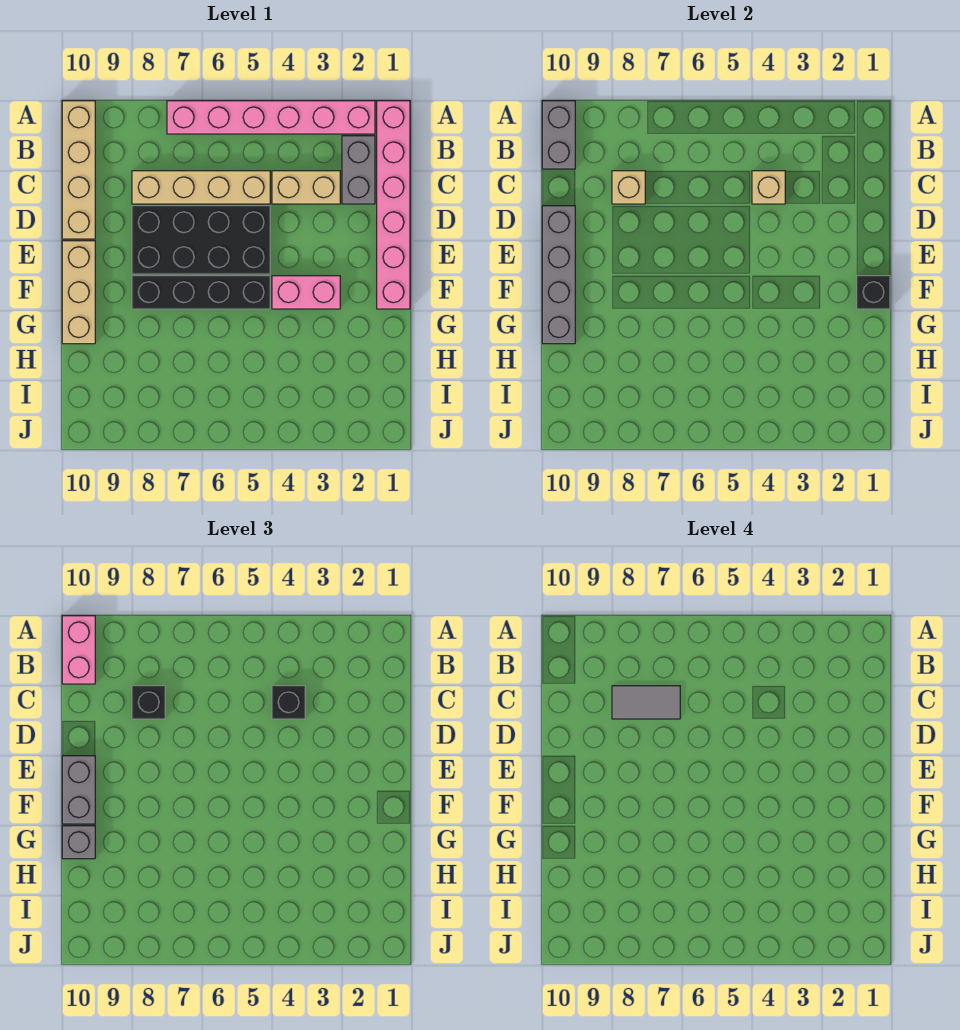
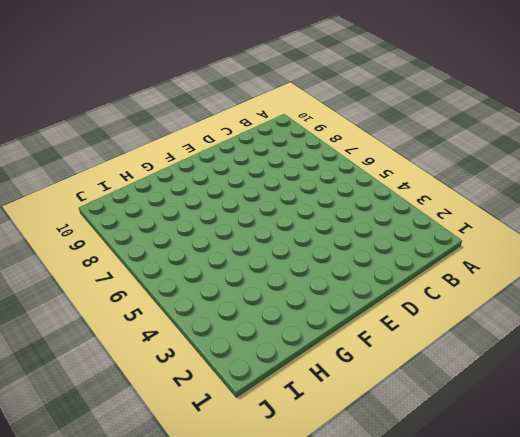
none -> pink 1x6 brick [377,101,410,309]
none -> pink 1x6 brick [167,101,375,134]
none -> tan 1x4 brick [62,101,95,239]

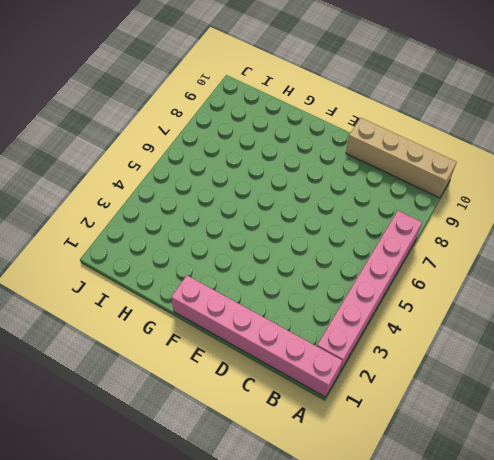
none -> grey 1x2 brick [342,136,375,204]
none -> tan 1x2 brick [272,171,340,204]
none -> tan 1x4 brick [132,171,270,204]

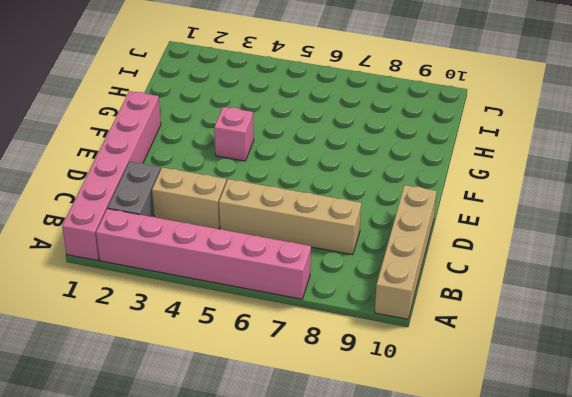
pink 1x1 brick [214,107,254,161] -> pink 1x2 brick [272,276,340,309]
none -> black 2x4 brick [132,206,270,274]
none -> tan 1x3 brick [62,241,95,344]
none -> black 1x4 brick [132,276,270,309]

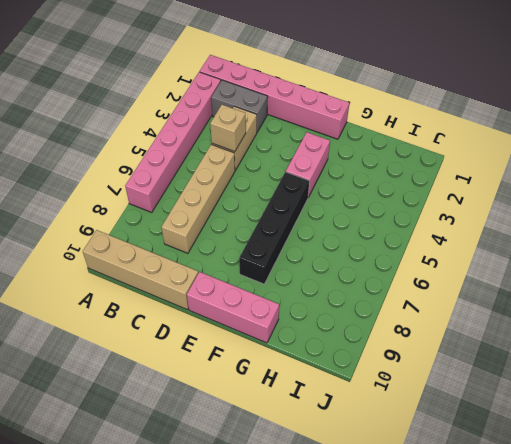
pink 1x3 brick [187,272,279,343] -> tan 1x3 brick [62,241,95,344]
none -> black 2x4 brick [132,206,270,274]
none -> grey 1x2 brick [542,101,575,169]
none -> tan 1x1 brick [612,171,645,204]

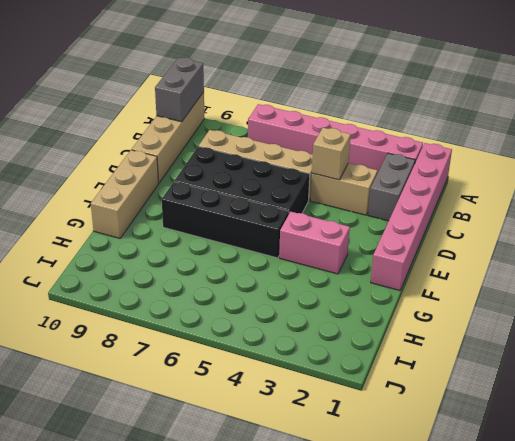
none -> tan 1x1 brick [612,171,645,204]
none -> grey 1x4 brick [542,206,575,344]
none -> black 1x1 brick [857,276,890,309]

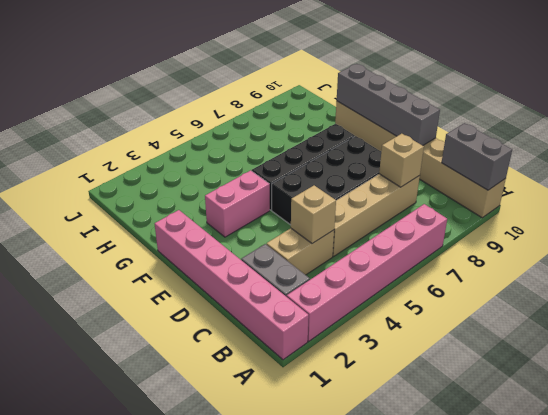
none -> black 1x1 brick [857,276,890,309]
none -> pink 1x2 brick [62,616,95,684]
none -> black 1x1 brick [272,686,305,719]

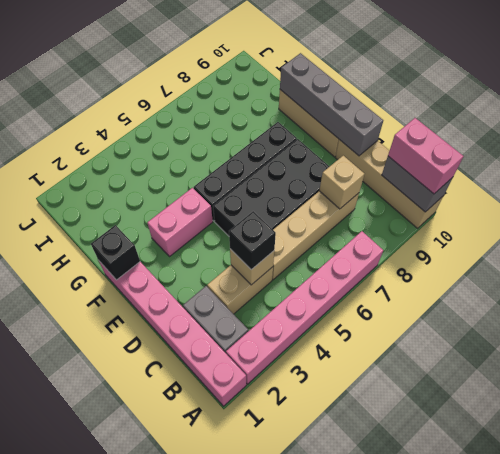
none -> black 1x1 brick [132,686,165,719]
none -> grey 1x2 brick [62,756,95,824]
none -> grey 1x1 brick [62,826,95,859]

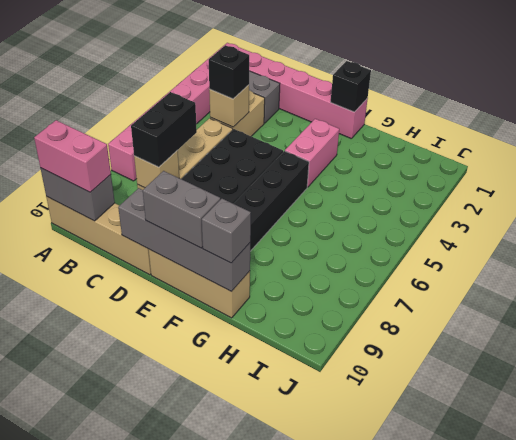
black 1x2 brick [131,92,197,167] -> black 1x1 brick [132,686,165,719]
none -> grey 1x2 tile [612,686,680,719]

